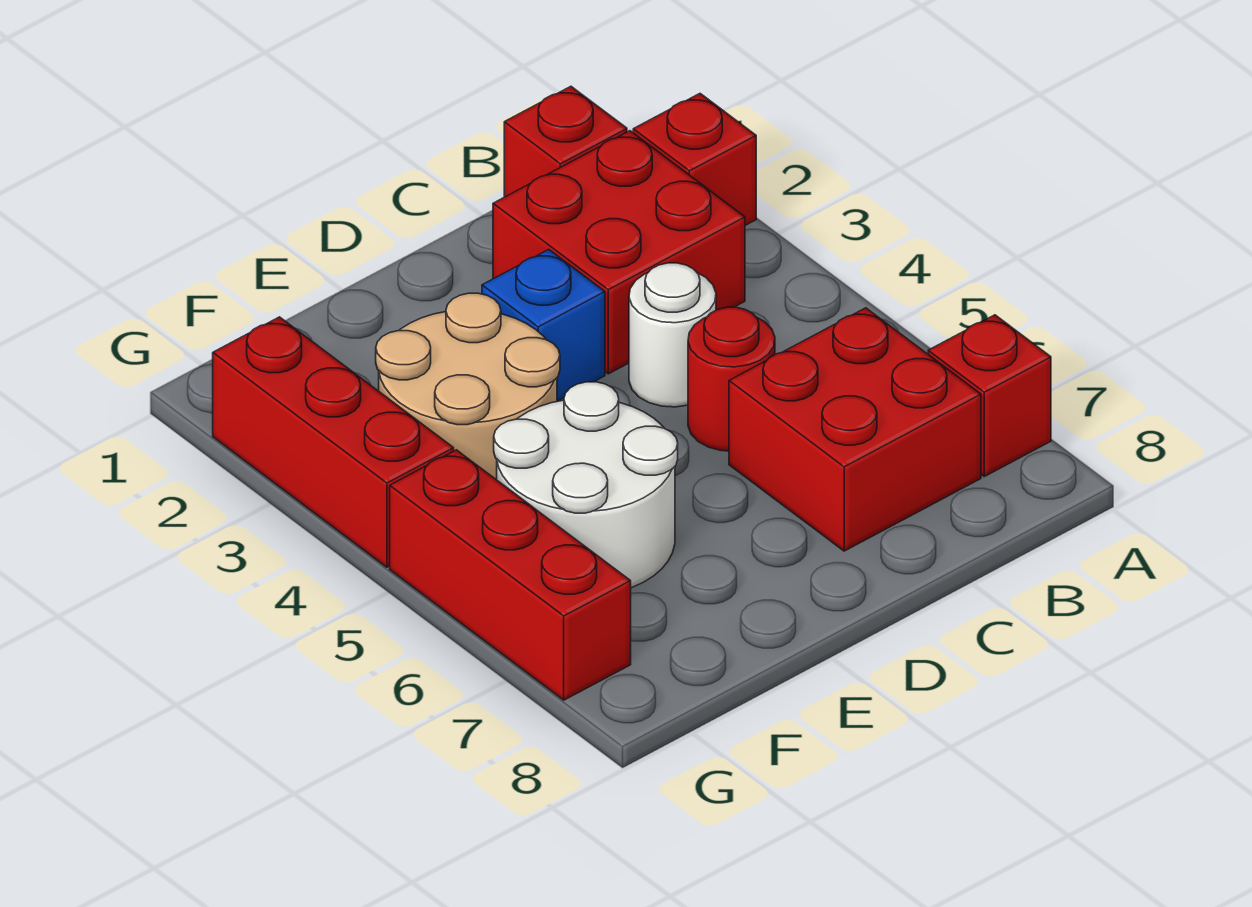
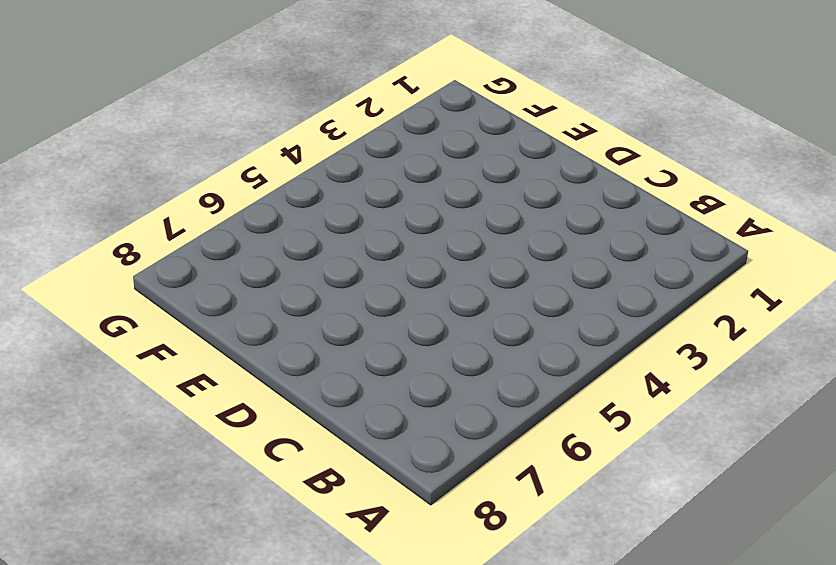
none -> red 1x1 brick [633,94,756,225]
none -> red 1x1 brick [928,315,1051,476]
none -> red 1x1 brick [504,86,627,197]

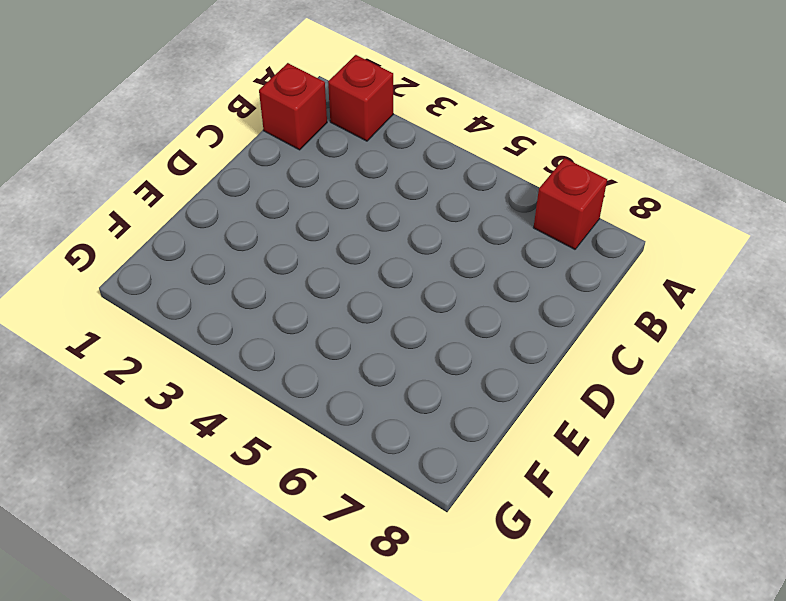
none -> red 2x2 brick [493,131,745,374]
none -> red 2x2 brick [729,308,981,551]
none -> white 1x1 round brick [629,263,716,407]

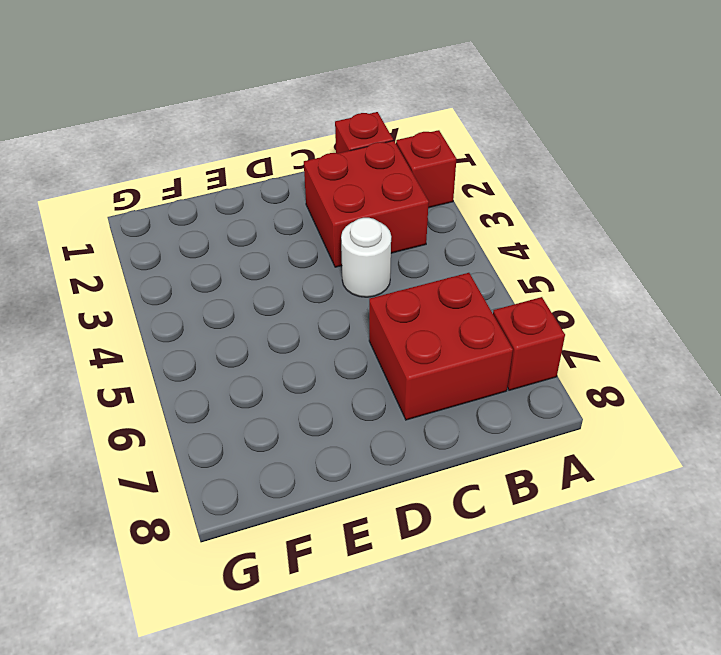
none -> red 1x1 round brick [688,307,775,451]
none -> blue 1x1 brick [482,250,605,401]
none -> tan 2x2 round brick [376,293,560,480]

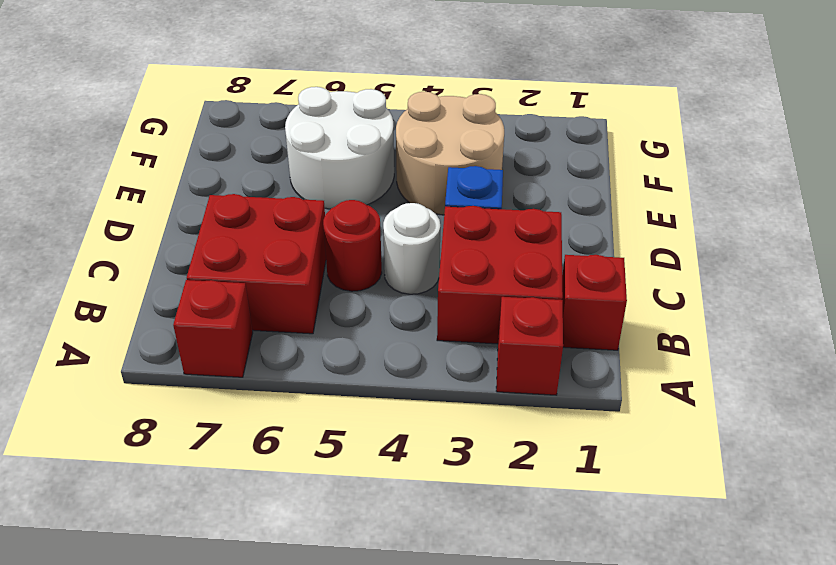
none -> red 1x3 brick [213,317,454,567]
none -> red 1x3 brick [390,450,631,700]

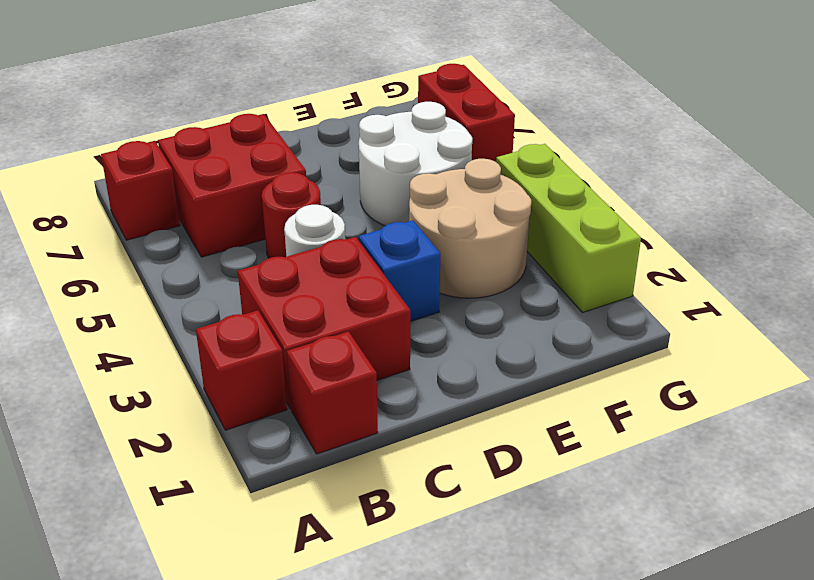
lime 1x3 brick [496,144,641,313] -> red 1x3 brick [213,317,454,567]
red 1x2 brick [418,64,515,162] -> red 1x3 brick [390,450,631,700]

